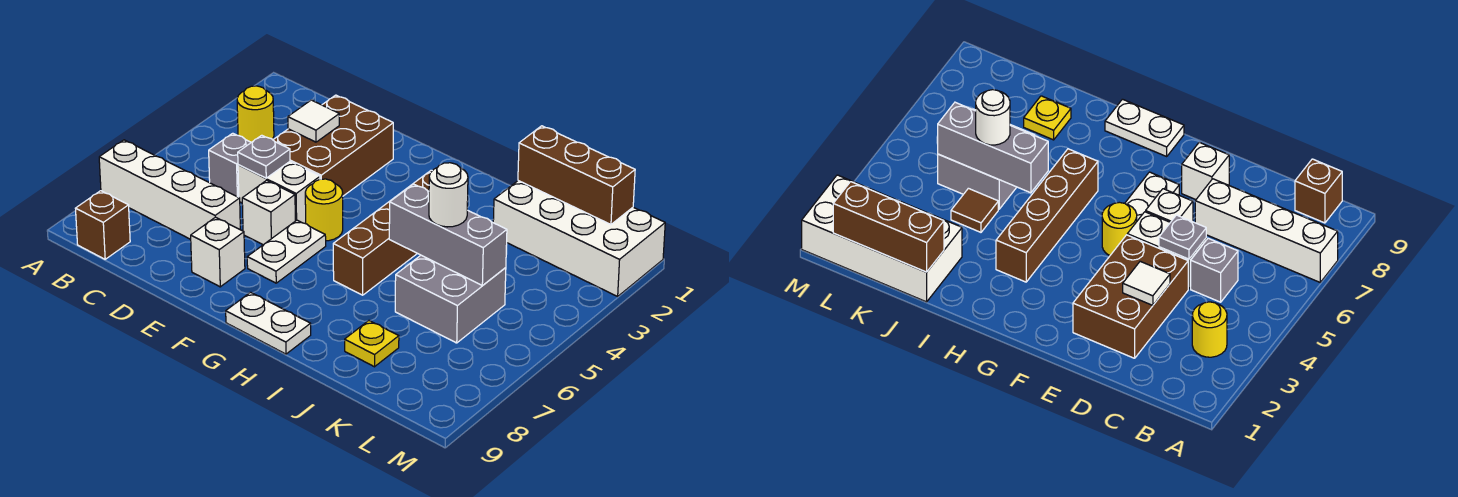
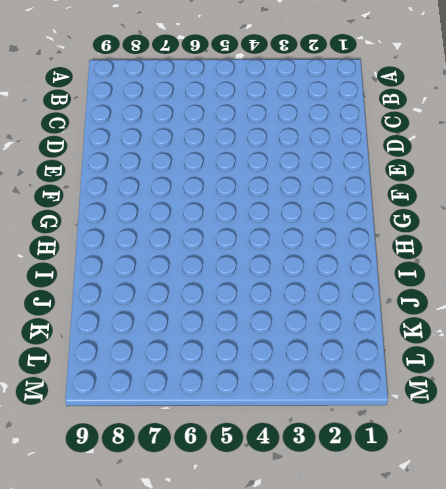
none -> white 1x4 brick [99,140,240,239]
none -> yellow 1x1 round brick [237,86,274,142]
none -> brown 1x1 brick [75,191,130,259]

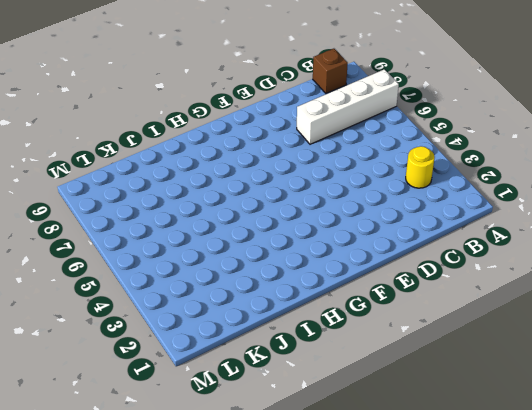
none -> grey 1x1 brick [209,133,251,197]
none -> brown 2x3 brick [273,95,393,196]
none -> white 1x2 brick [238,162,320,224]

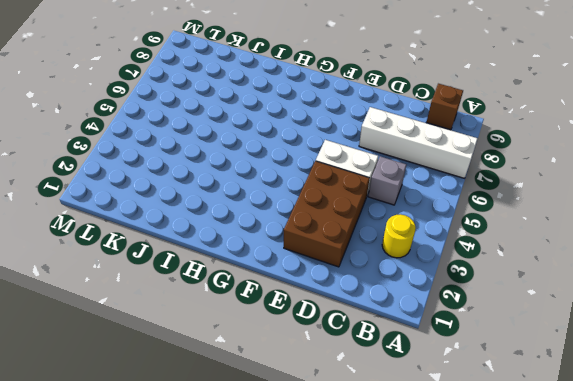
none -> white 1x1 brick [242,180,295,245]
none -> white 1x1 brick [191,217,245,287]
none -> yellow 1x1 round brick [305,179,343,241]

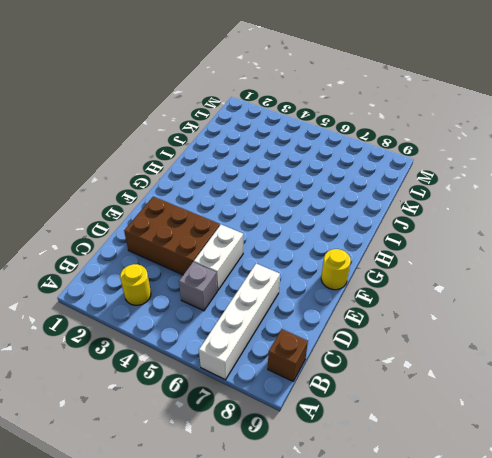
yellow 1x1 round brick [321,249,351,290] -> yellow 1x1 round brick moved to [305,179,343,241]
none -> white 1x1 brick [242,180,295,245]
none -> white 1x1 brick [191,217,245,287]
none -> white 1x2 plate [247,220,326,283]

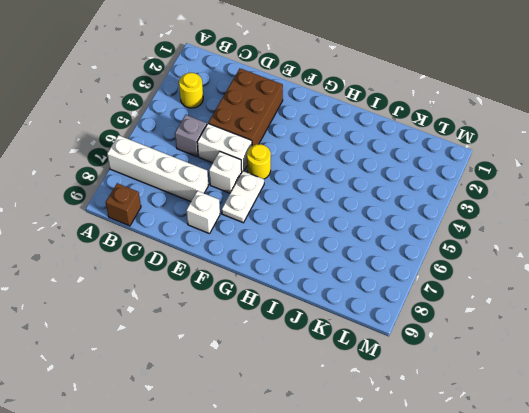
none -> white 1x2 plate [226,292,311,354]
none -> brown 1x4 brick [333,170,432,295]
none -> white 2x4 brick [493,181,665,296]

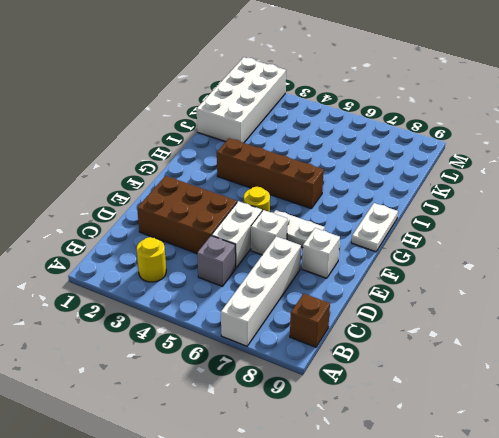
none -> brown 1x1 tile [951,188,998,232]
none -> grey 2x2 brick [395,255,506,343]
none -> yellow 1x1 plate [345,321,399,367]

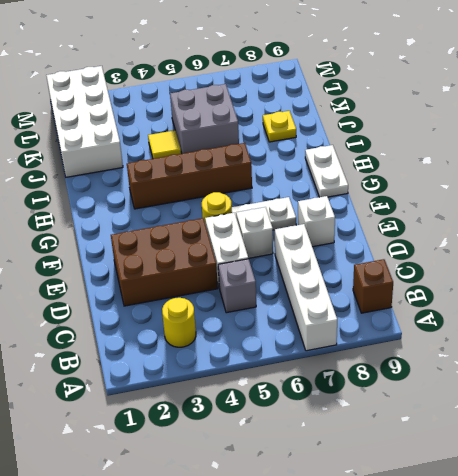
yellow 1x1 tile [148,130,181,159] -> brown 1x1 tile [951,188,998,232]
none -> white 1x1 tile [288,100,339,142]
none -> grey 1x1 plate [238,135,290,178]
none -> grey 1x3 brick [389,184,507,286]

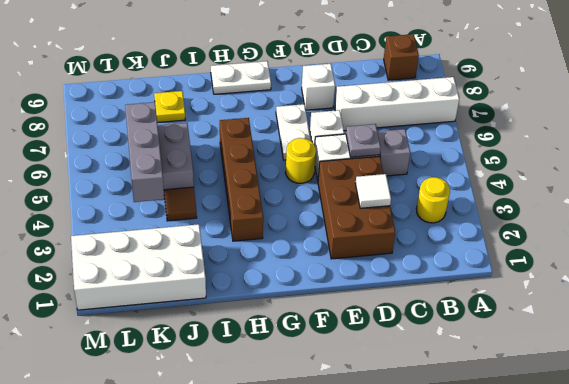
grey 1x3 brick [125,102,164,202] -> grey 1x3 brick turned to [389,184,507,286]
none -> brown 1x3 brick [518,126,635,224]
none -> white 1x1 round brick [429,163,468,227]

